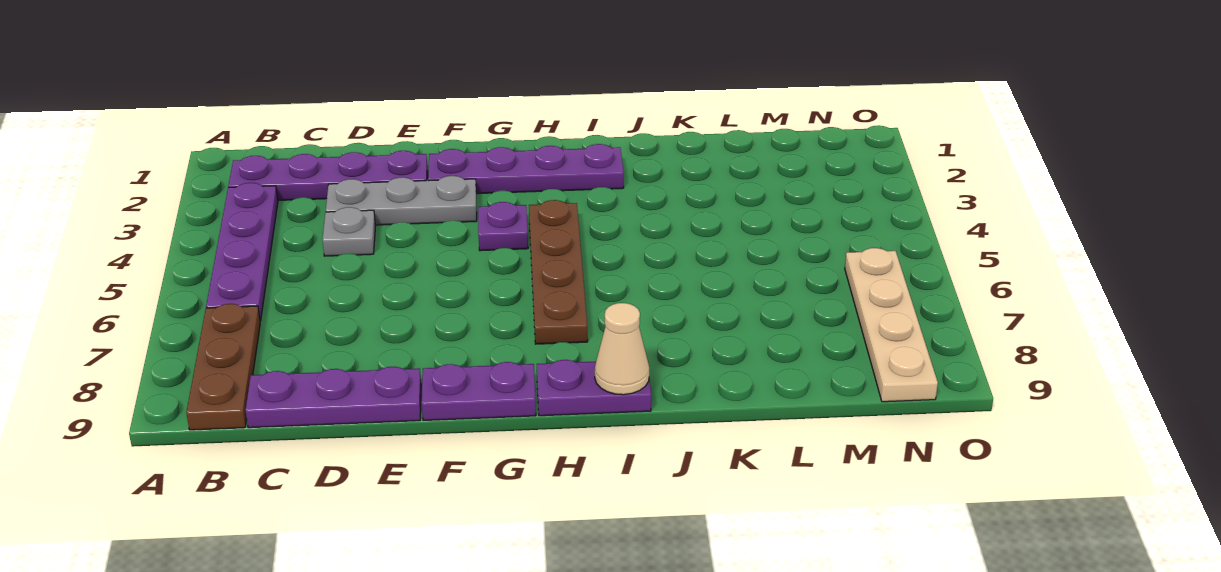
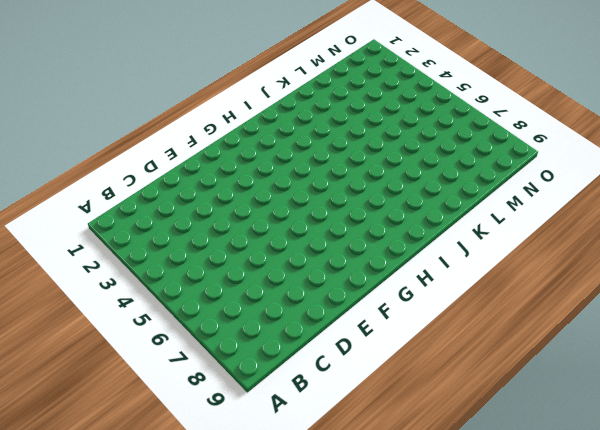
none -> purple 1x4 plate [228,151,428,200]
none -> purple 1x4 plate [206,183,278,321]
none -> brown 1x3 plate [186,304,260,430]

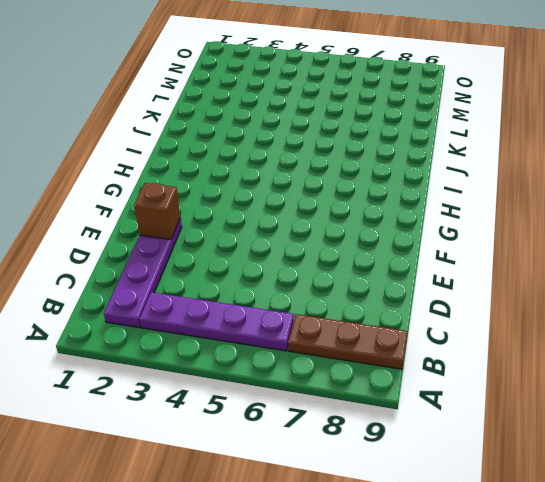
brown 1x1 brick [134,183,180,240] -> none
none -> purple 1x3 plate [245,367,421,428]
none -> grey 1x3 plate [326,176,477,225]
none -> grey 1x1 plate [322,207,375,256]

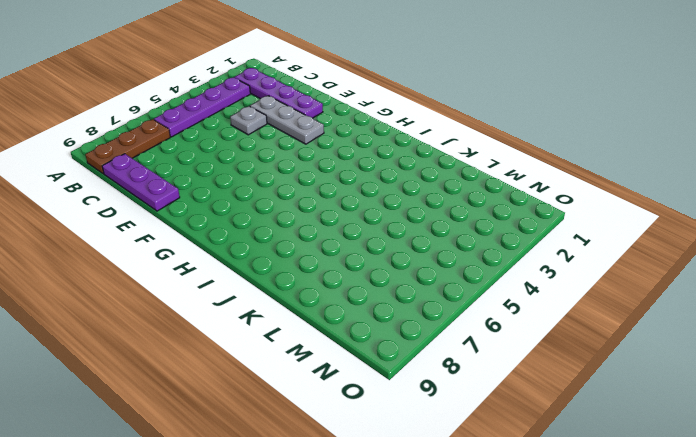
none -> purple 1x4 plate [428,144,624,194]
none -> purple 1x2 plate [422,362,536,420]
none -> purple 1x1 plate [478,202,528,251]

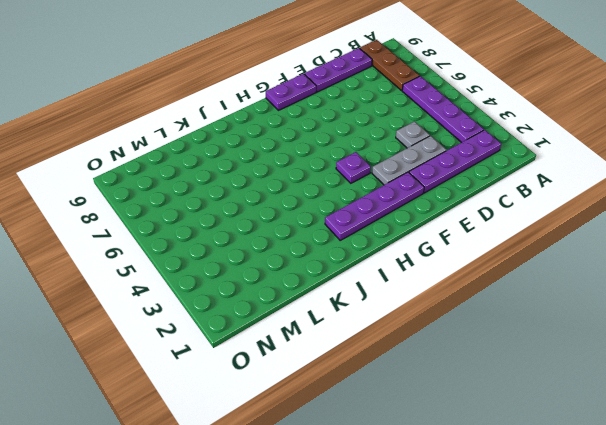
none -> brown 1x4 plate [529,200,588,344]
none -> purple 1x2 plate [537,360,651,416]
none -> tan 1x4 plate [845,248,938,402]

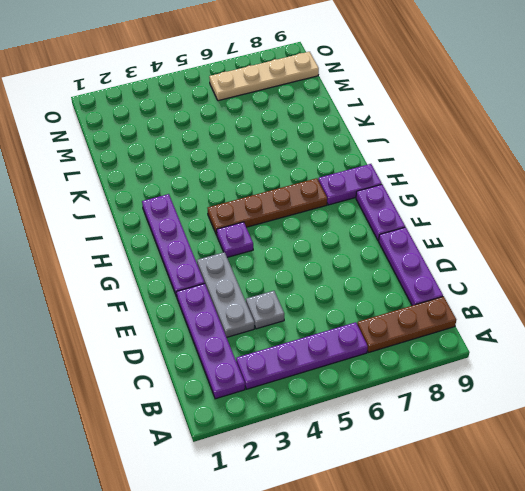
purple 1x2 plate [318,164,382,205] -> purple 1x2 plate turned to [537,360,651,416]
none -> tan 1x1 cone [595,303,649,395]

